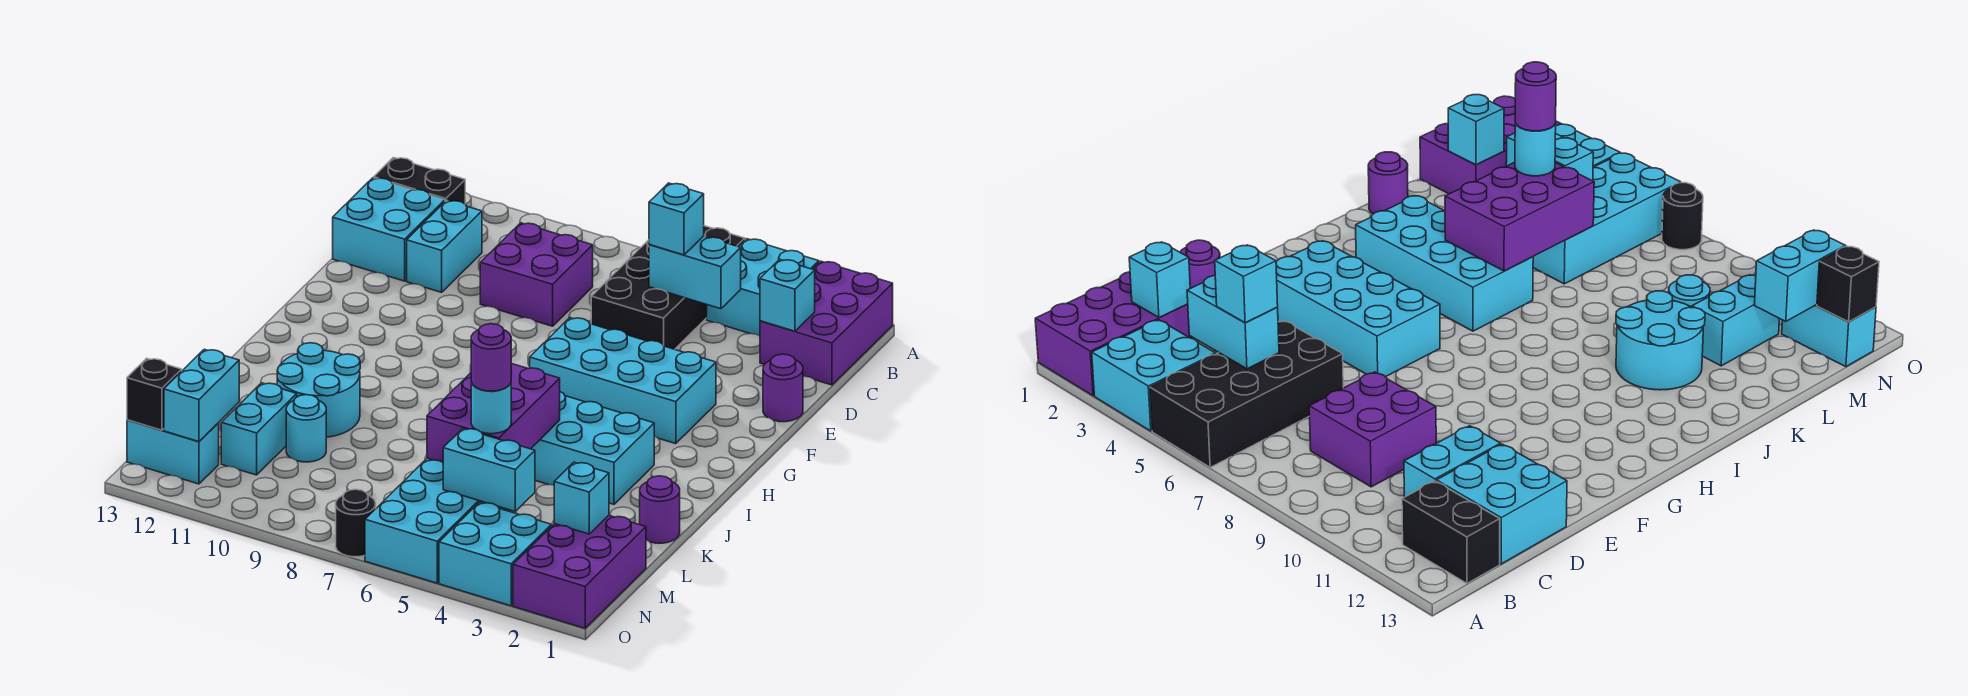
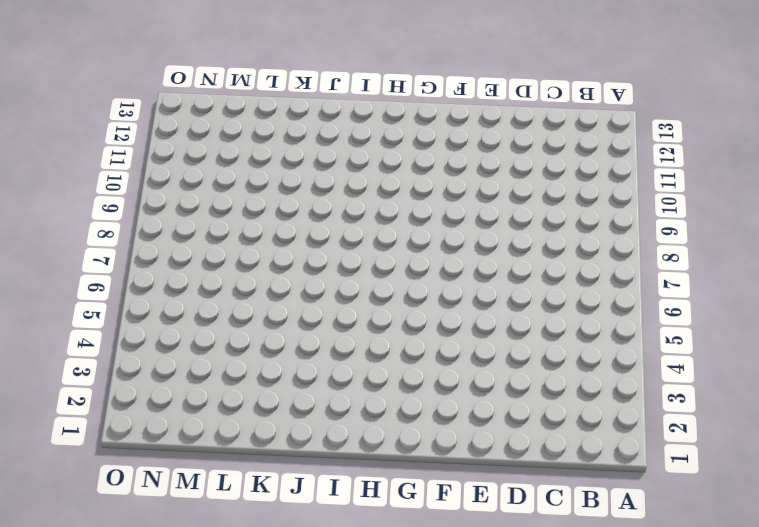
none -> purple 2x3 brick [760,261,893,385]
none -> cyan 2x2 brick [707,239,819,336]
none -> black 2x4 brick [591,226,745,349]

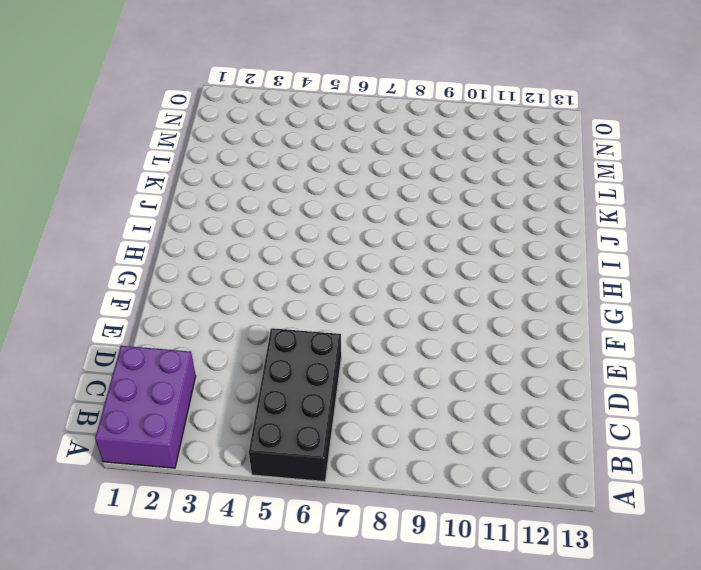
none -> cyan 2x2 brick [707,239,819,336]
none -> black 1x2 brick [374,158,465,204]
none -> purple 2x2 brick [480,223,593,326]

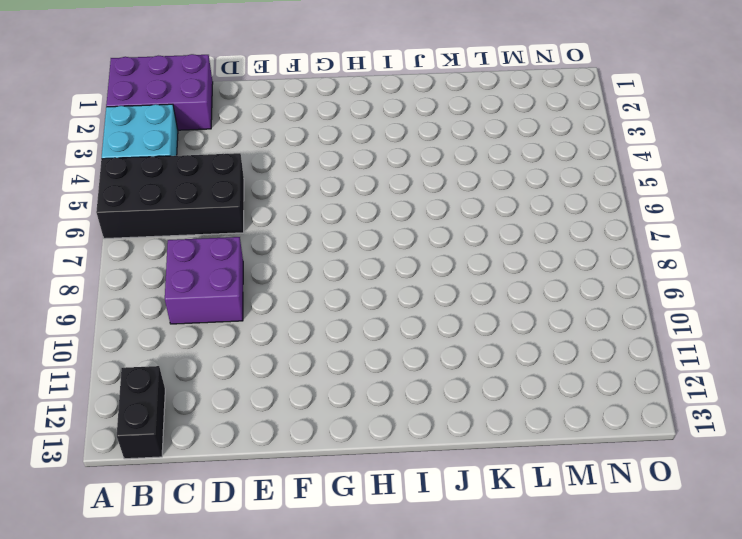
none -> cyan 1x2 brick [407,200,482,292]
none -> cyan 2x2 brick [333,178,445,281]
none -> purple 1x1 round brick [763,354,803,422]

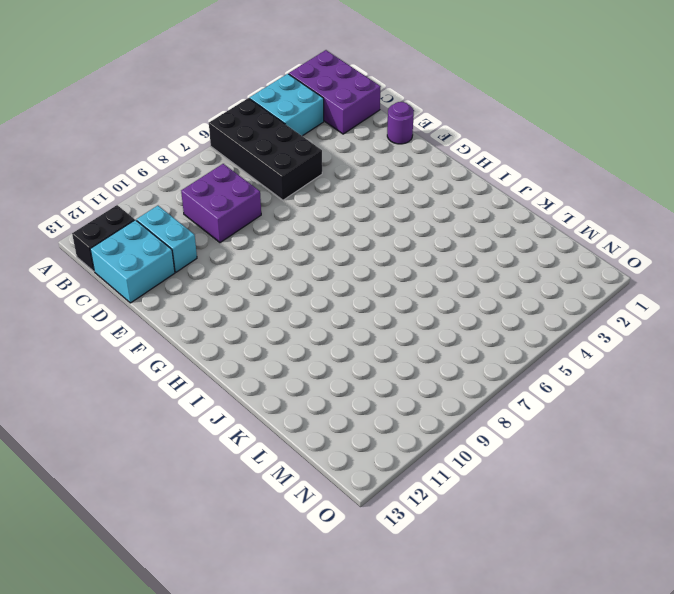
none -> cyan 2x4 brick [530,318,716,444]
none -> cyan 2x4 brick [531,392,654,504]
none -> cyan 2x2 round brick [277,343,360,437]

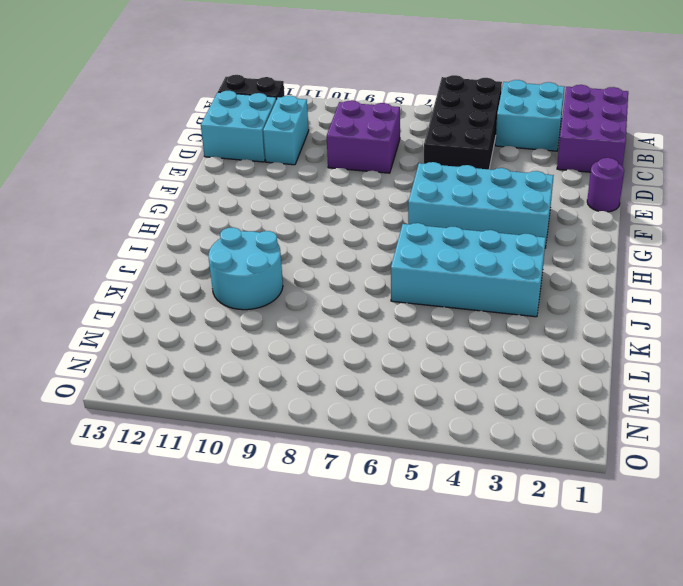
none -> purple 1x1 round brick [640,476,680,543]
none -> cyan 2x4 brick [365,458,511,583]
none -> cyan 1x1 round brick [286,395,326,462]

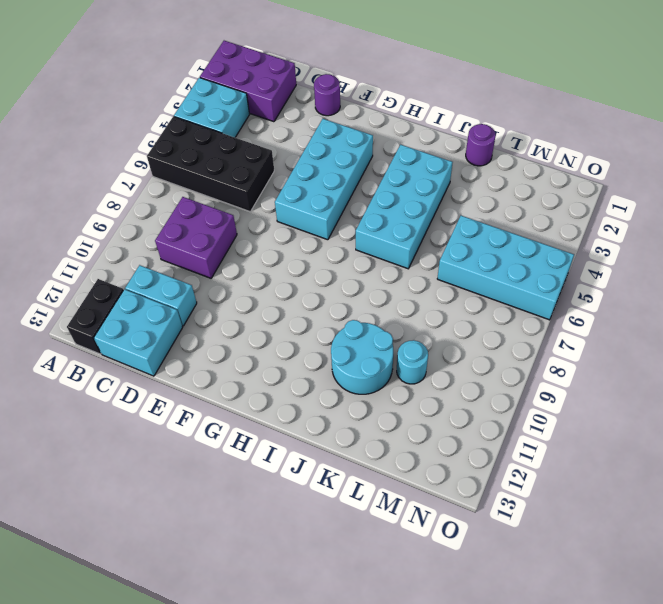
none -> cyan 1x2 brick [221,383,297,475]
none -> purple 2x3 brick [513,515,646,628]
none -> cyan 2x2 brick [439,502,551,606]

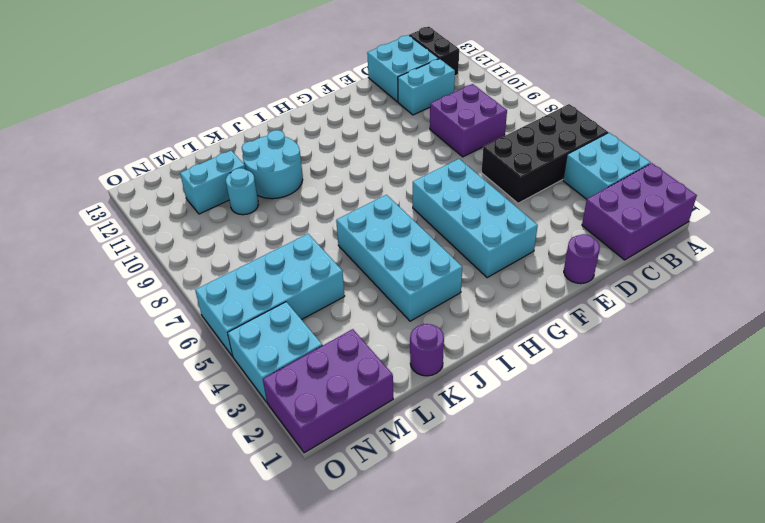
none -> cyan 1x2 brick [127,420,219,484]
none -> black 1x1 round brick [336,489,376,557]
none -> cyan 1x1 brick [760,259,815,331]

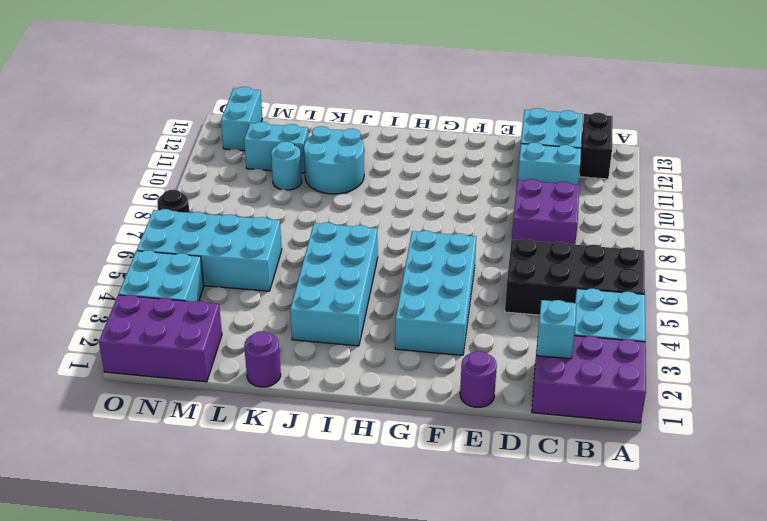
none -> cyan 1x2 brick [649,236,741,309]
none -> purple 2x3 brick [427,363,560,462]
none -> cyan 1x1 brick [554,462,609,534]

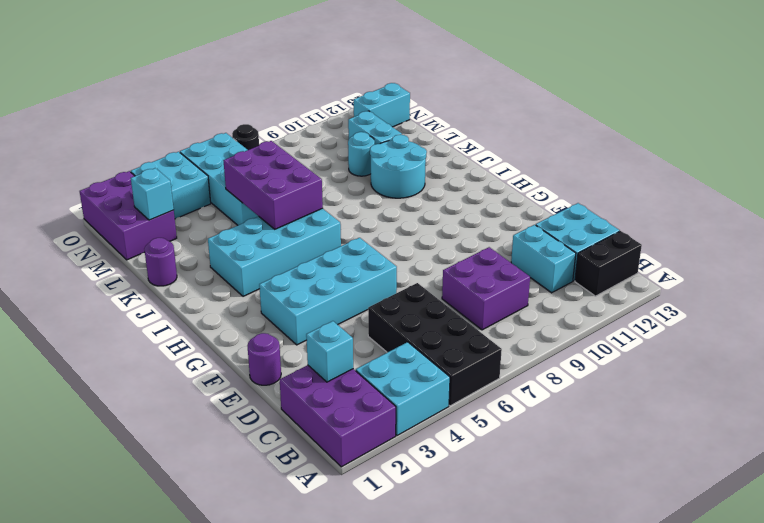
none -> cyan 1x2 brick [649,236,741,309]
none -> cyan 1x2 brick [443,429,535,512]
none -> cyan 1x2 brick [164,349,239,442]

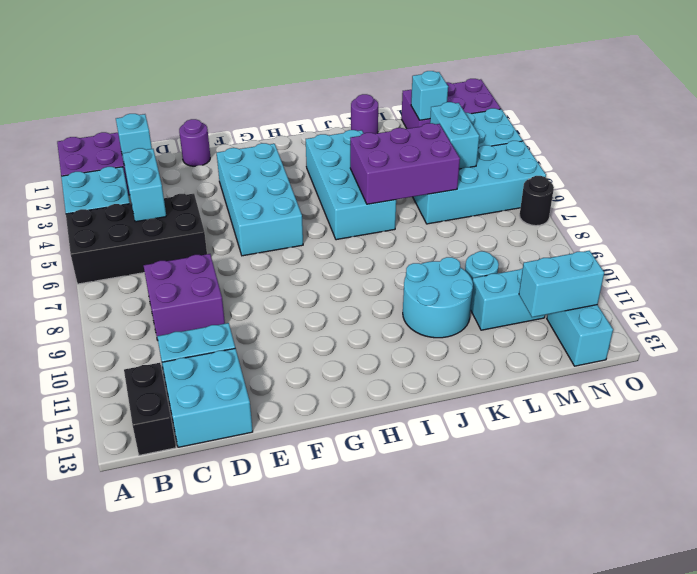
none -> black 1x1 brick [127,358,182,430]
none -> cyan 1x1 brick [649,183,704,255]
none -> cyan 1x1 round brick [471,383,511,434]

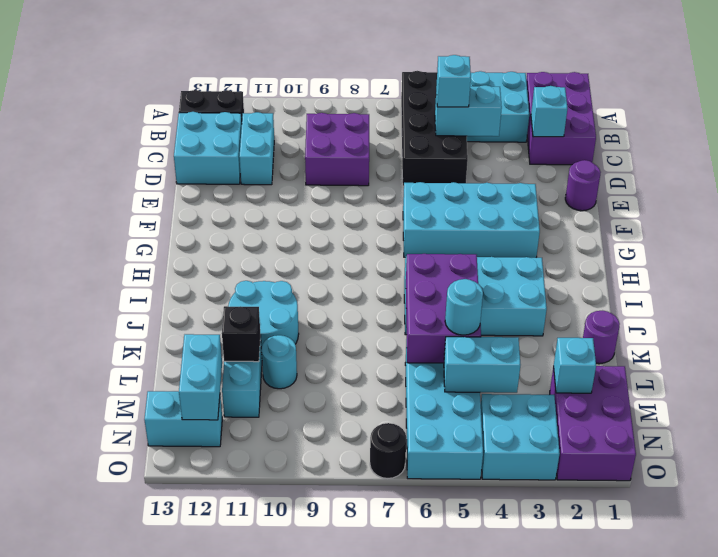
black 1x1 brick [222,306,260,362] -> black 1x1 brick moved to [127,358,182,430]
none -> purple 1x1 round brick [471,324,511,391]

